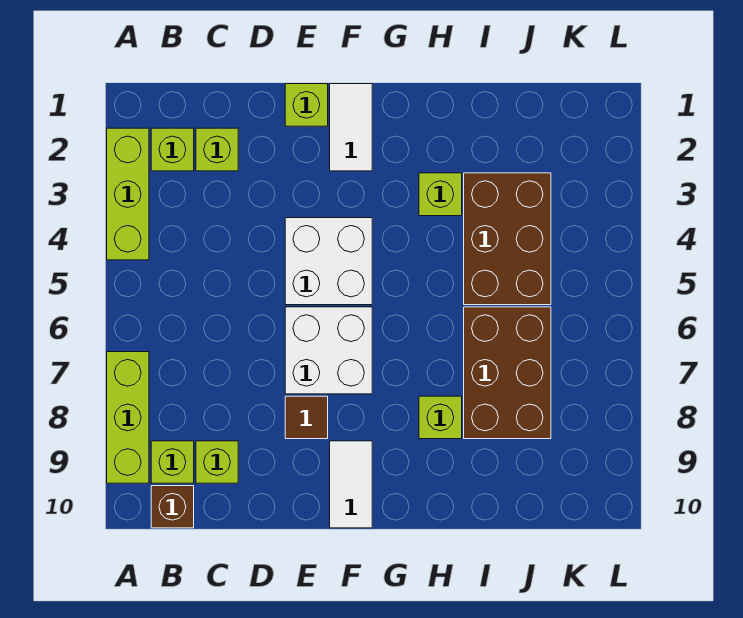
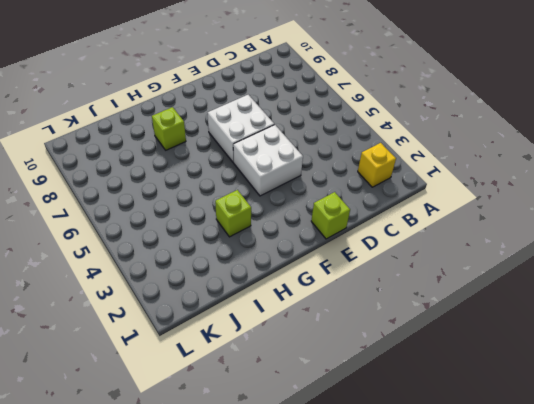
yellow 1x1 brick [358,143,396,187] -> lime 1x1 brick [151,128,194,171]
none -> lime 1x3 brick [107,128,149,260]
none -> lime 1x3 brick [107,352,149,483]
none -> lime 1x1 brick [151,441,194,483]

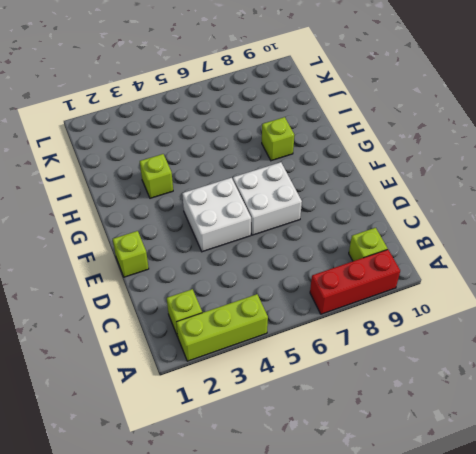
red 1x3 brick [310,249,400,314] -> lime 1x3 brick [107,352,149,483]
none -> brown 1x1 brick [151,486,194,528]
none -> lime 1x1 brick [196,128,238,171]
none -> lime 1x1 brick [196,441,238,483]

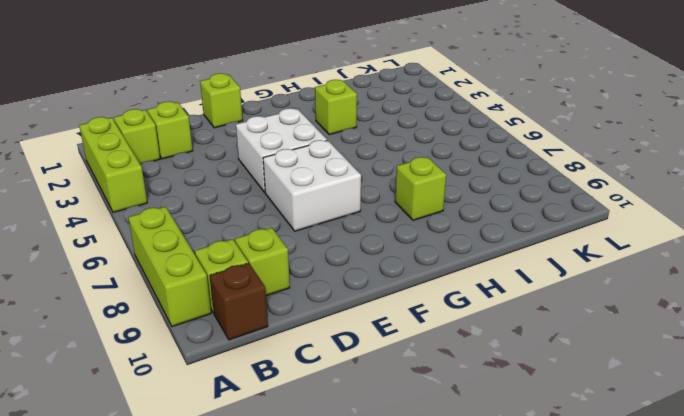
none -> brown 1x1 tile [285,396,328,439]
none -> white 1x2 tile [330,84,372,171]
none -> white 1x2 tile [330,441,372,528]

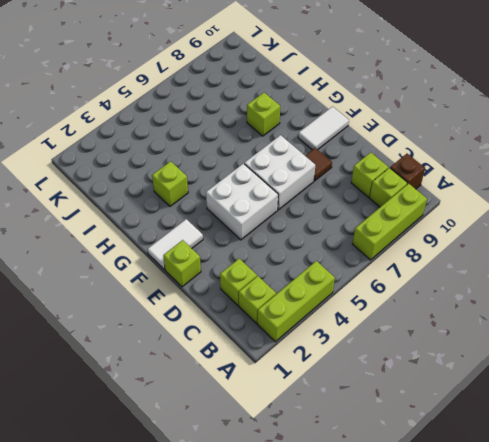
none -> brown 2x3 brick [464,173,551,305]
none -> brown 2x3 brick [464,307,551,439]

